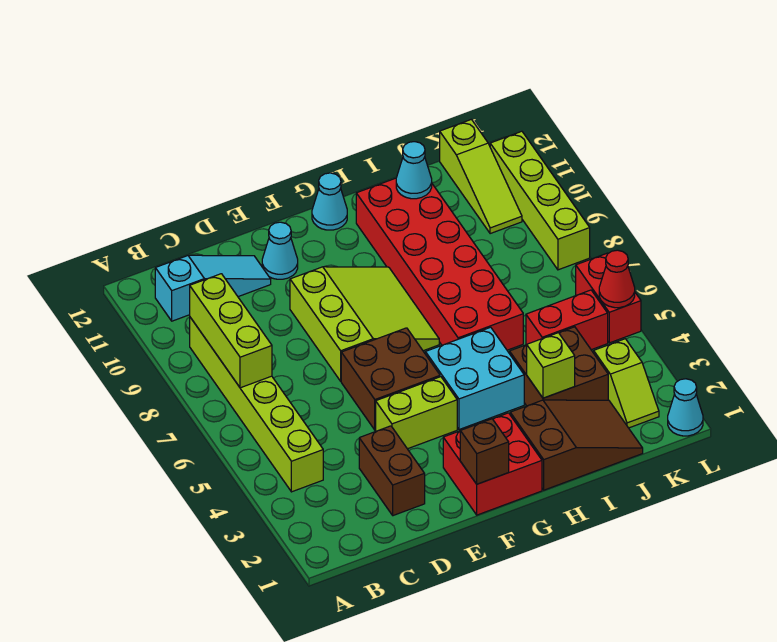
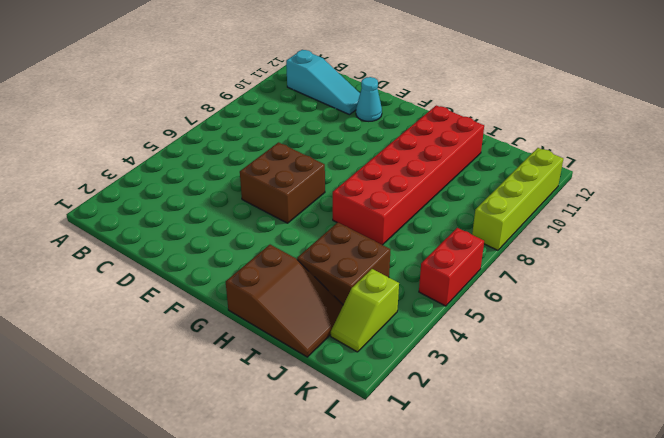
none -> lime 1x6 brick [190,317,323,492]
none -> brown 1x2 brick [359,426,425,516]
none -> lime 1x2 brick [376,377,457,449]

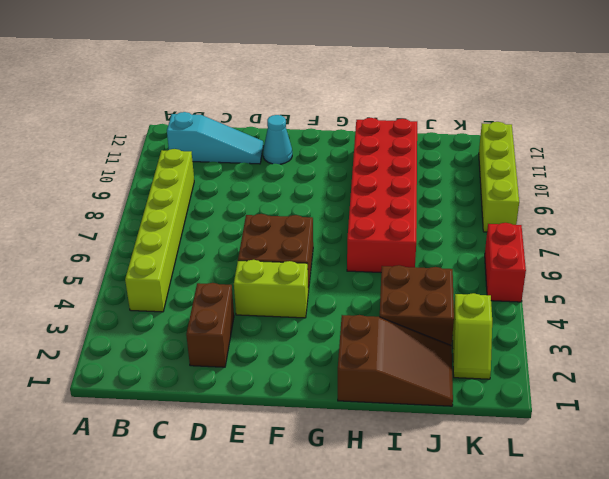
none -> lime 3x3 slope [290,267,439,381]
none -> red 2x2 brick [443,413,542,515]
none -> cyan 2x2 brick [425,327,524,430]

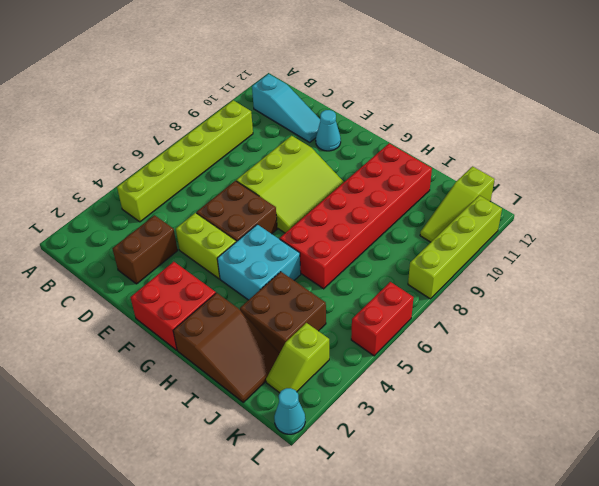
none -> cyan 1x1 cone [312,173,347,230]
none -> red 1x2 brick [526,290,608,350]
none -> lime 1x3 brick [190,274,272,388]

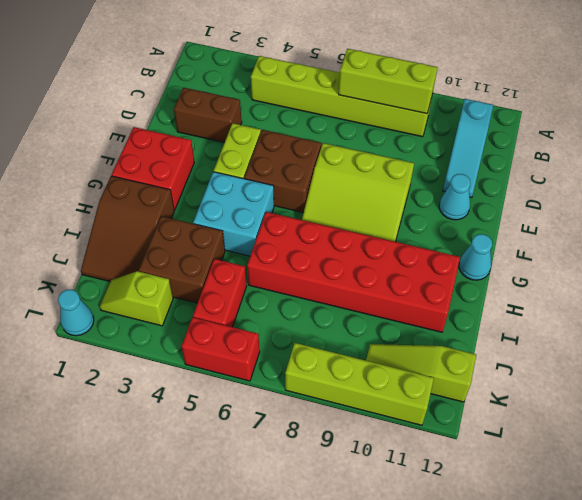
none -> brown 1x1 brick [460,419,509,484]
none -> lime 1x1 brick [527,333,575,398]
none -> cyan 1x1 cone [396,142,432,199]

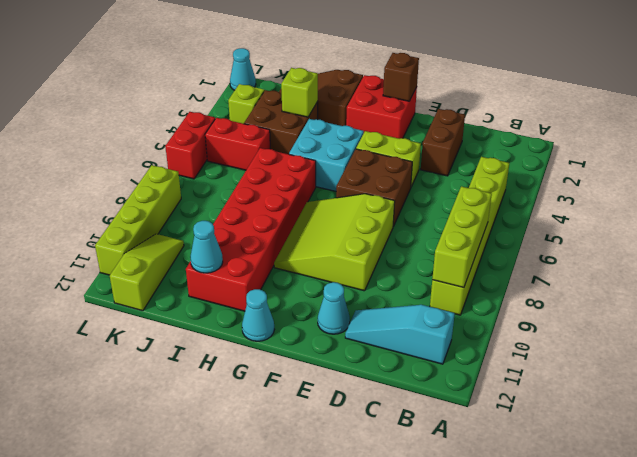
none -> red 1x1 cone [599,250,635,308]

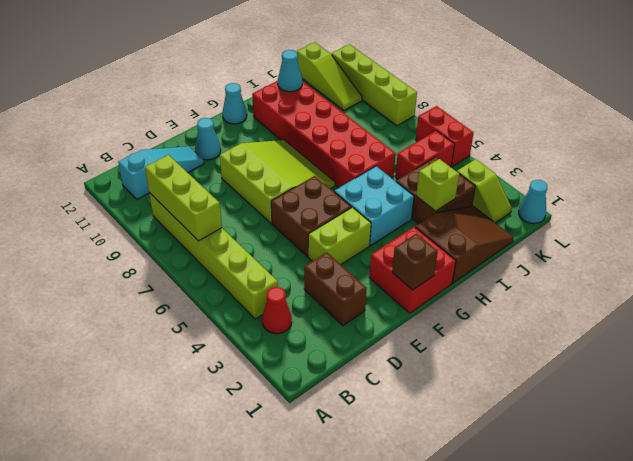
red 1x1 cone [262,287,292,334] -> red 1x1 cone moved to [599,250,635,308]

